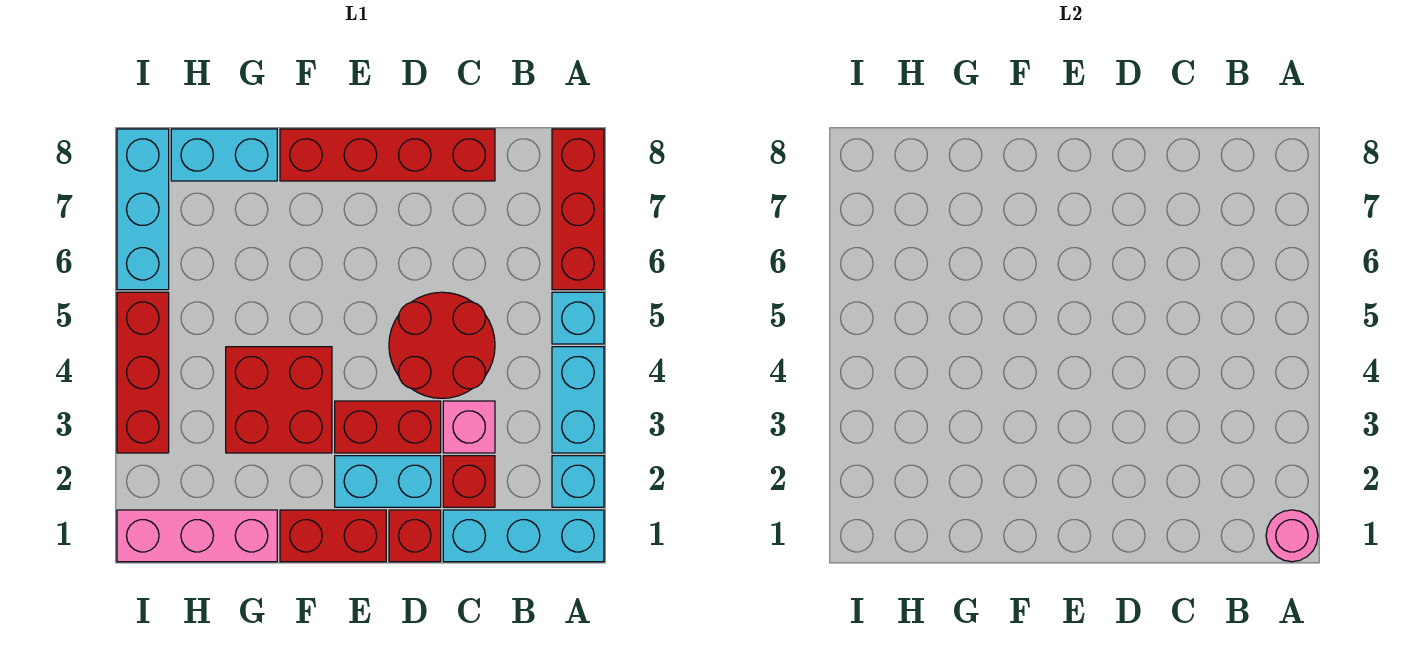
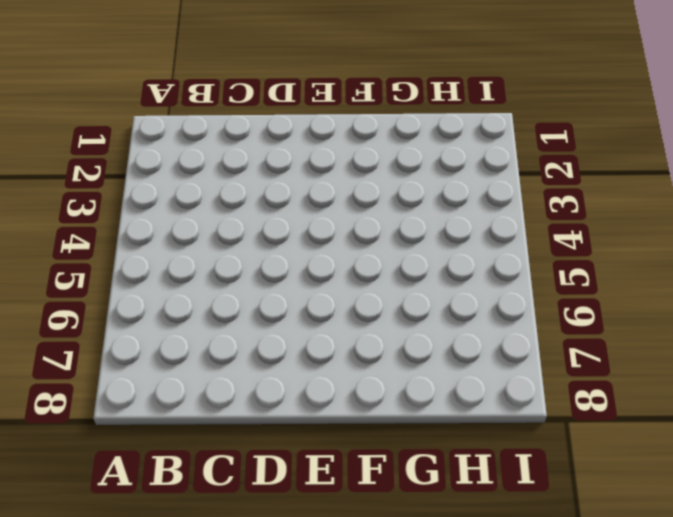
none -> cyan 1x3 brick [443,510,604,562]
none -> cyan 1x1 brick [552,456,604,507]
none -> cyan 1x2 brick [552,347,604,453]

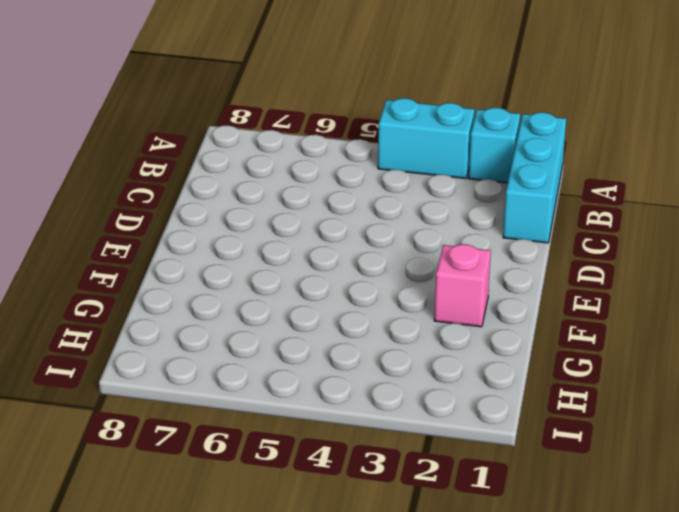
pink 1x1 brick [434,244,491,327] -> pink 1x1 brick moved to [443,401,495,453]
none -> cyan 1x1 brick [552,292,604,344]
none -> red 1x3 brick [552,129,604,290]
none -> red 1x1 brick [443,456,495,507]

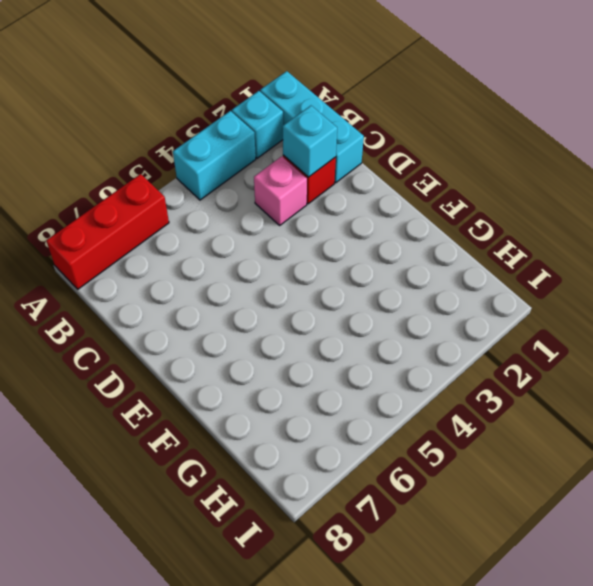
cyan 1x1 brick [283,106,337,177] -> cyan 1x1 brick moved to [552,292,604,344]
none -> red 2x2 round brick [389,292,495,398]
none -> red 1x4 brick [280,129,495,181]
none -> red 1x1 brick [389,510,441,562]

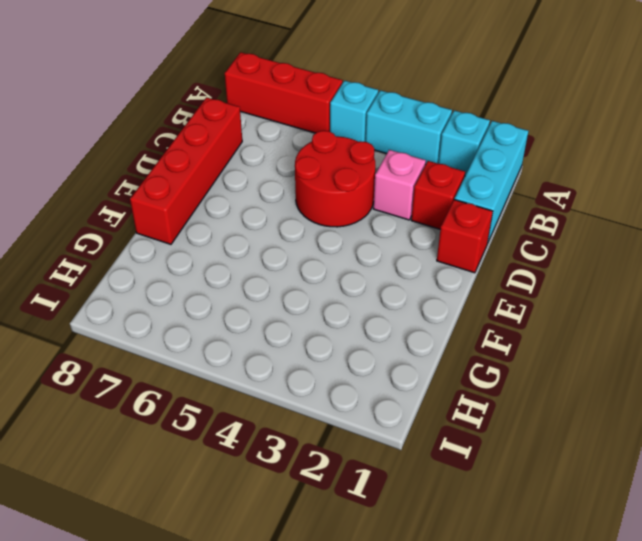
none -> cyan 1x2 brick [335,456,441,507]
none -> red 1x2 brick [335,401,441,453]
none -> red 1x2 brick [280,510,386,562]

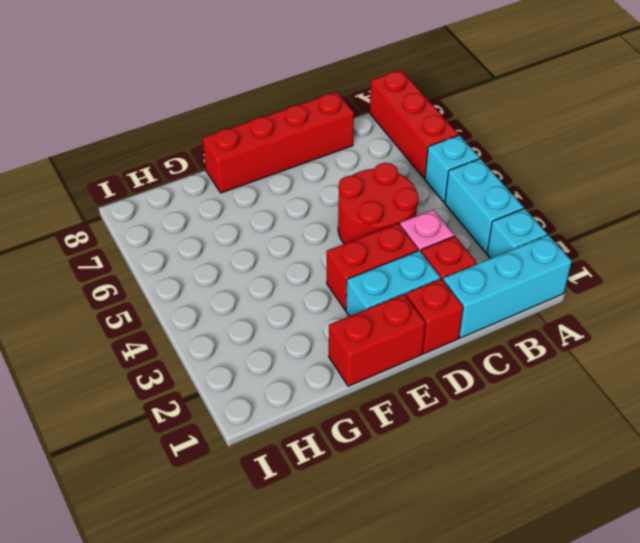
none -> red 2x2 brick [226,347,332,453]
none -> pink 1x3 brick [117,510,277,562]
none -> cyan 1x2 brick [171,129,277,181]

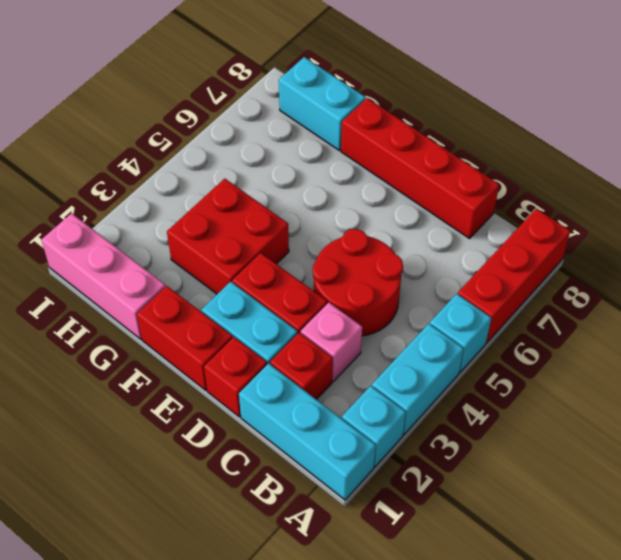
none -> red 1x3 brick [117,292,169,453]
none -> cyan 1x3 brick [117,129,169,290]
none -> pink 1x1 round brick [1266,510,1318,562]

